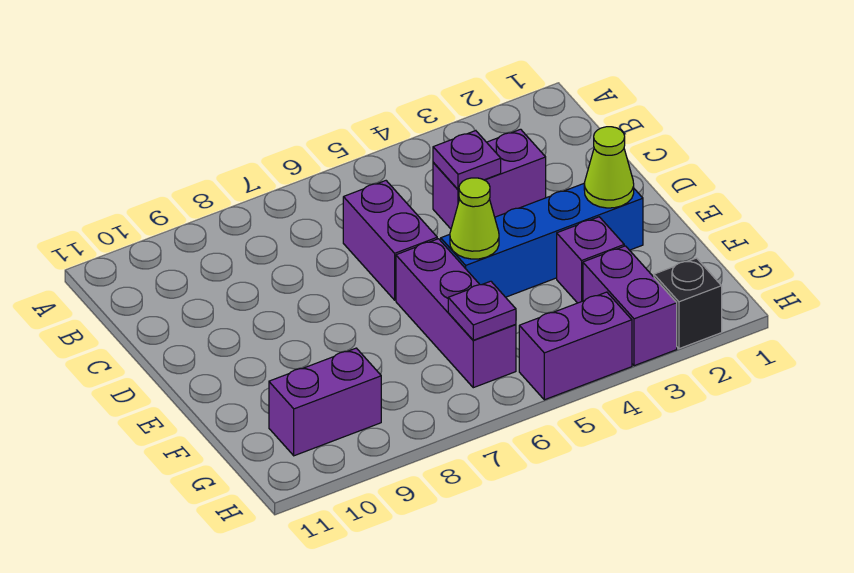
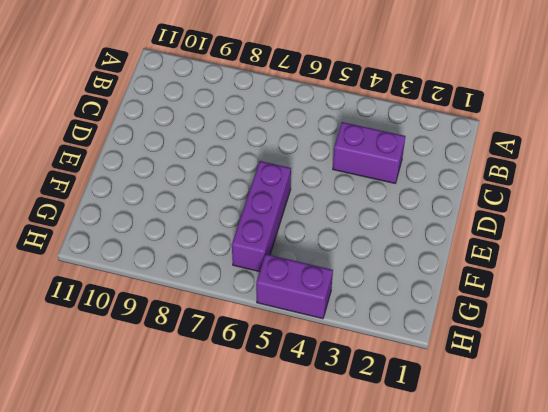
none -> purple 1x2 brick [343,181,437,300]
none -> blue 1x4 brick [441,184,643,297]
none -> purple 1x1 brick [557,217,624,303]

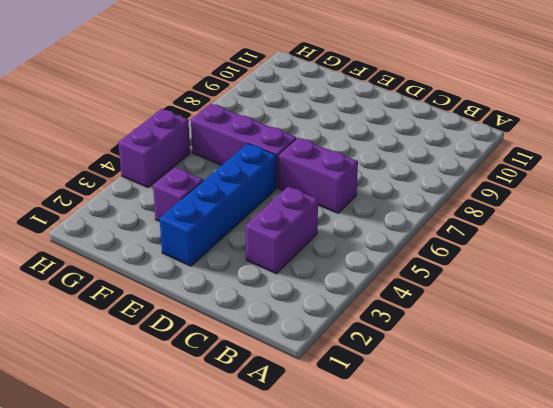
none -> purple 1x2 brick [583,246,677,366]
none -> purple 1x2 brick [269,348,381,456]
none -> black 1x1 brick [654,258,722,349]

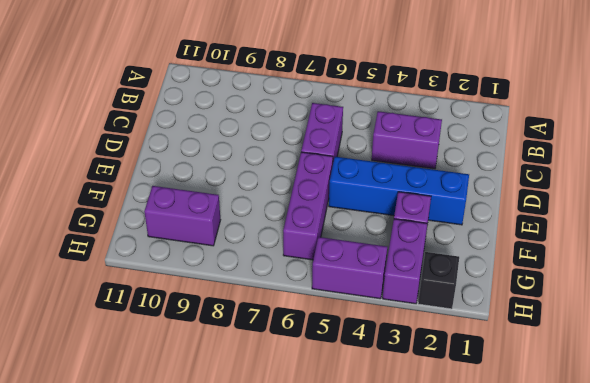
none -> purple 1x1 plate [433,131,501,190]
none -> lime 1x1 cone [584,127,634,208]
none -> lime 1x1 cone [450,178,499,259]

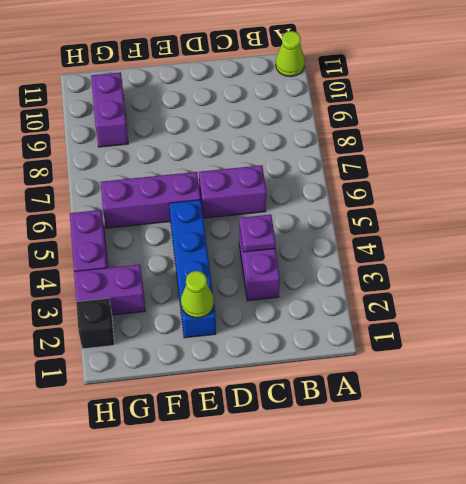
lime 1x1 cone [276,31,305,77] -> lime 1x1 cone moved to [450,178,499,259]
none -> purple 1x1 brick [557,217,624,303]
none -> purple 1x1 plate [448,281,516,340]

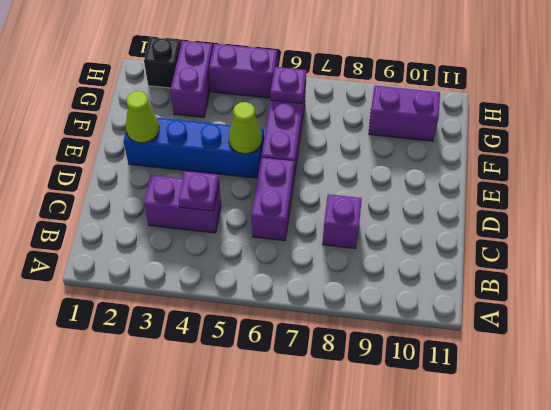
purple 1x1 brick [322,194,362,249] -> purple 1x1 brick moved to [557,217,624,303]

